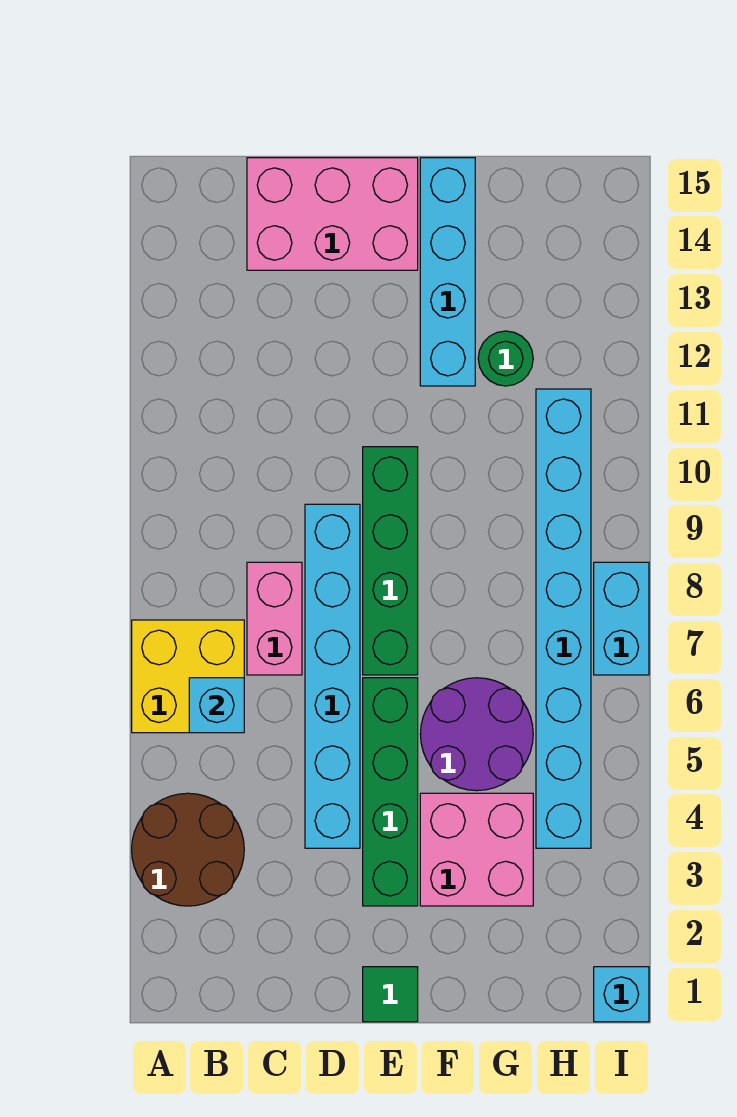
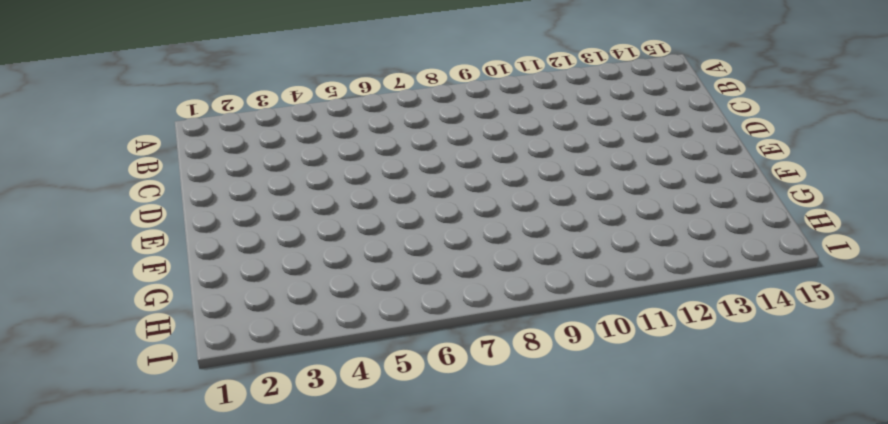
none -> brown 2x2 round brick [132,793,244,906]
none -> yellow 2x2 brick [132,620,244,733]
none -> pink 1x2 brick [247,562,302,675]

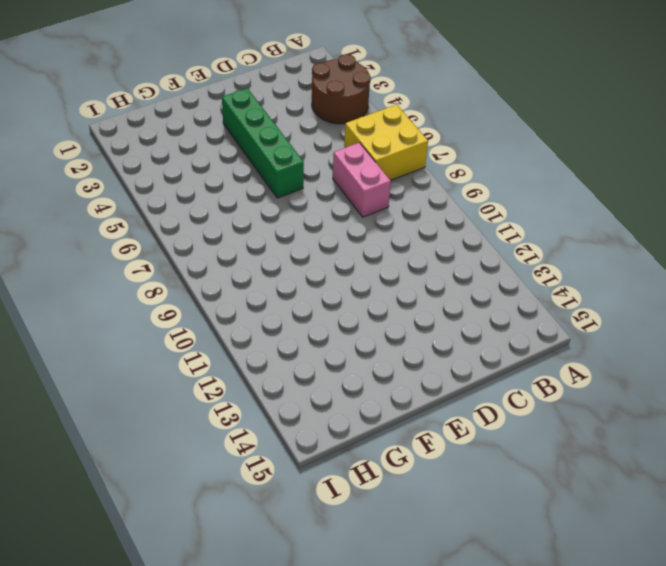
none -> pink 2x3 brick [247,158,418,270]
none -> cyan 1x6 brick [305,504,360,848]
none -> green 1x1 tile [363,967,418,1022]

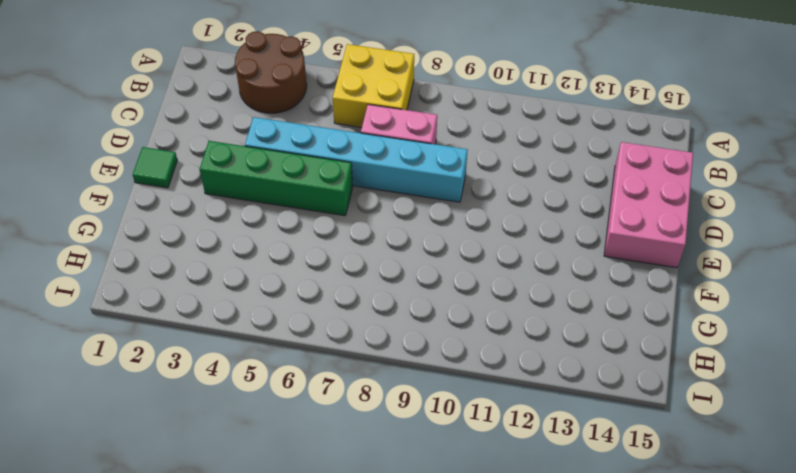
none -> green 1x4 brick [363,447,418,675]
none -> pink 2x2 brick [420,793,533,906]
none -> purple 2x2 round brick [420,678,533,791]

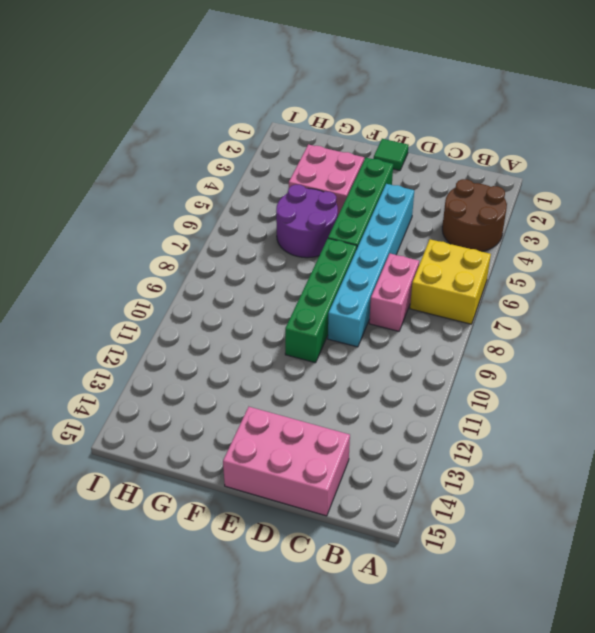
none -> cyan 1x4 brick [420,158,475,386]
none -> green 1x1 round brick [478,331,533,386]
none -> cyan 1x8 brick [536,389,591,848]

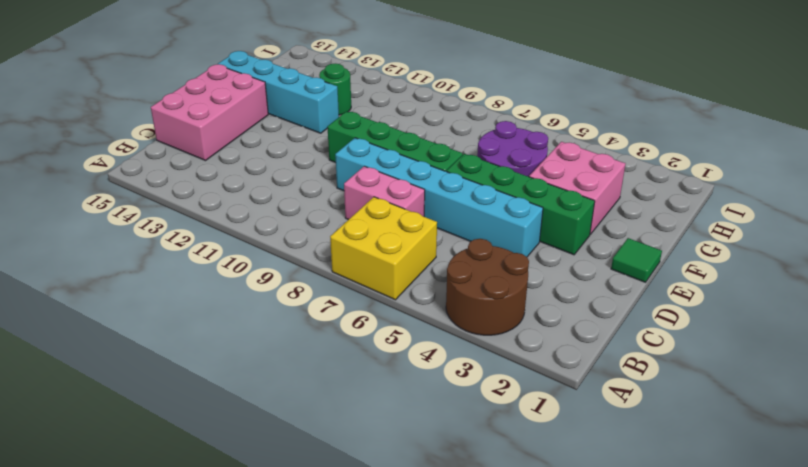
none -> cyan 1x8 brick [536,389,591,848]
none -> cyan 1x1 brick [594,967,649,1022]
none -> cyan 1x2 brick [594,562,649,675]

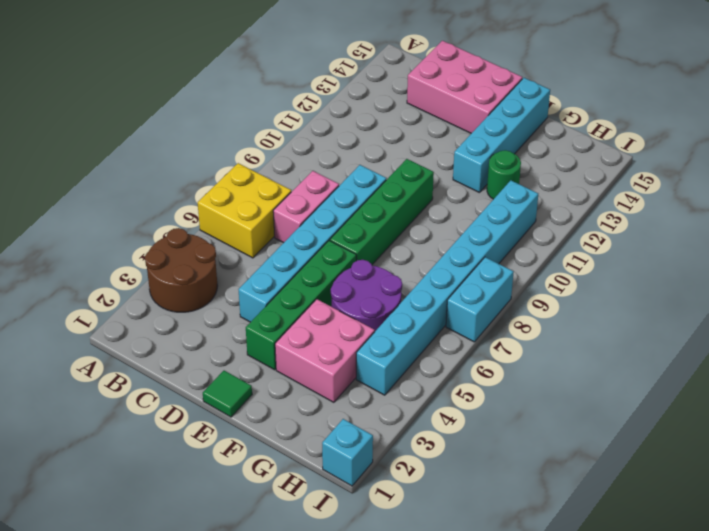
none -> cyan 1x1 brick [189,678,244,733]

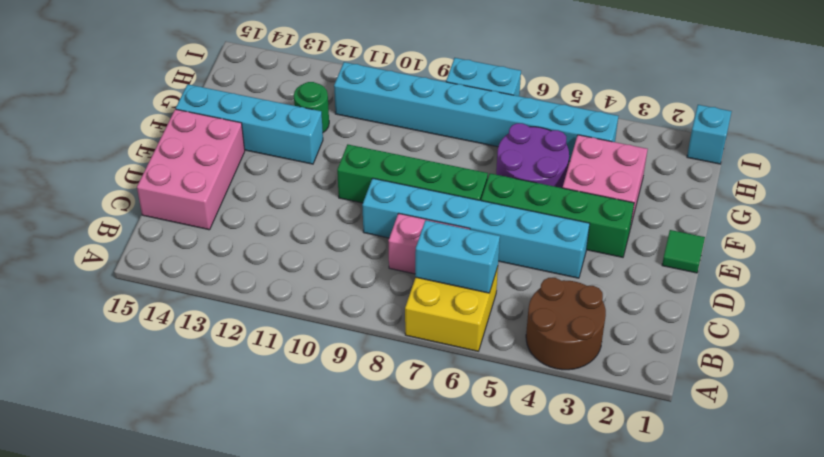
cyan 1x2 brick [415,220,500,293] -> cyan 1x1 brick [189,678,244,733]

